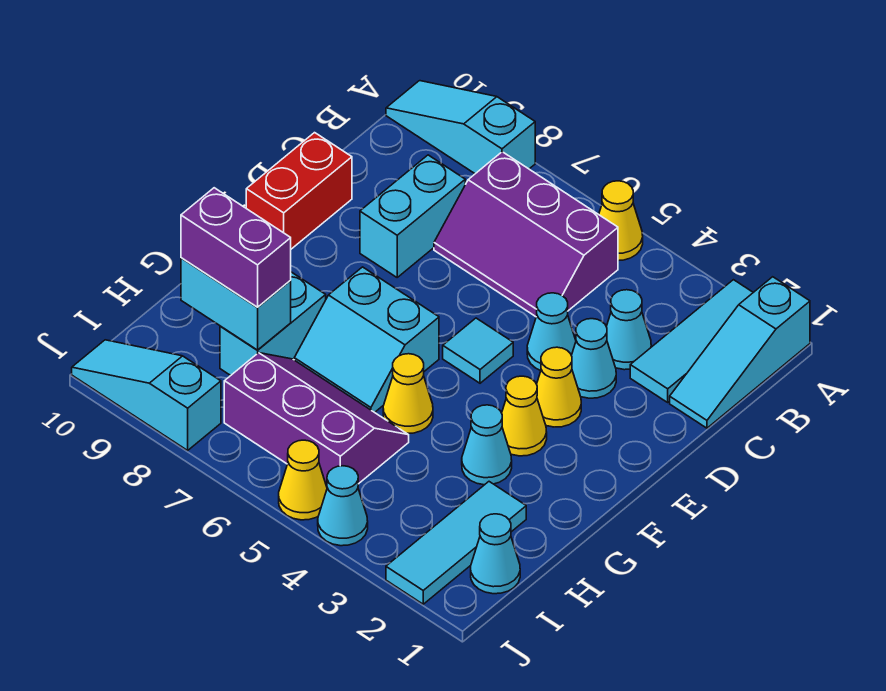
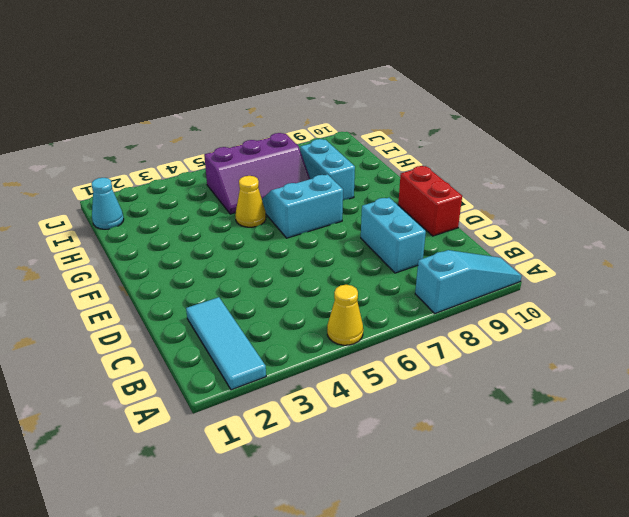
none -> cyan 1x3 slope [670,277,810,428]
none -> purple 2x3 slope [434,152,618,317]
none -> cyan 1x1 cone [606,290,651,370]

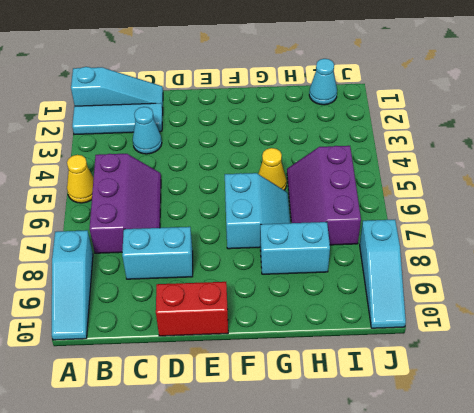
none -> cyan 1x1 cone [571,319,616,398]
none -> cyan 1x1 cone [527,293,576,370]
none -> yellow 1x1 cone [537,347,581,427]

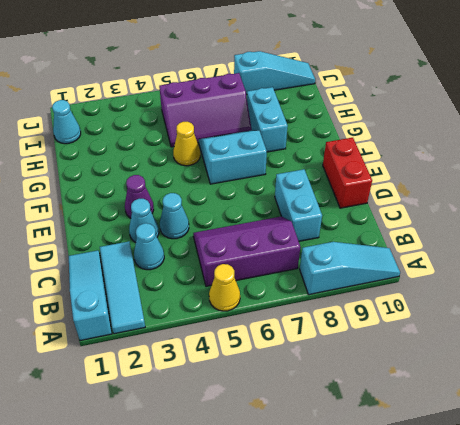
purple 1x1 cone [125,175,154,218] -> yellow 1x1 cone [537,347,581,427]
none -> cyan 1x1 tile [443,318,513,383]
none -> yellow 1x1 cone [502,376,547,456]
none -> cyan 1x1 cone [462,405,512,485]

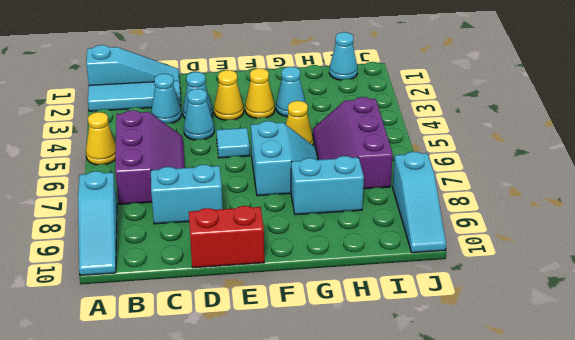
none -> cyan 1x3 tile [386,482,526,604]
none -> cyan 1x1 cone [318,466,368,546]
none -> yellow 1x1 cone [279,440,327,520]

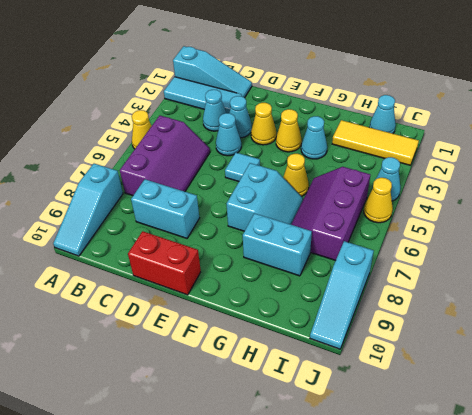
yellow 1x3 tile [332,120,419,165] -> cyan 1x3 tile [386,482,526,604]
none -> cyan 1x2 brick [181,258,291,350]
none -> purple 1x2 brick [181,188,291,307]

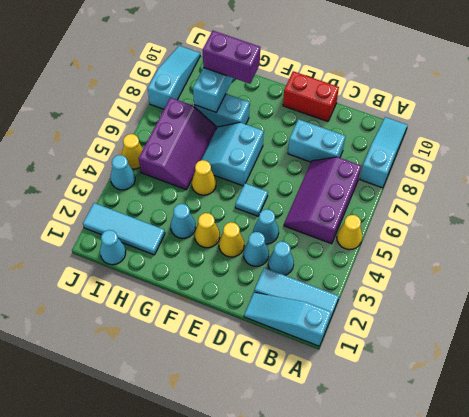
purple 1x2 brick [203,31,260,84] -> purple 1x2 brick turned to [181,188,291,307]

